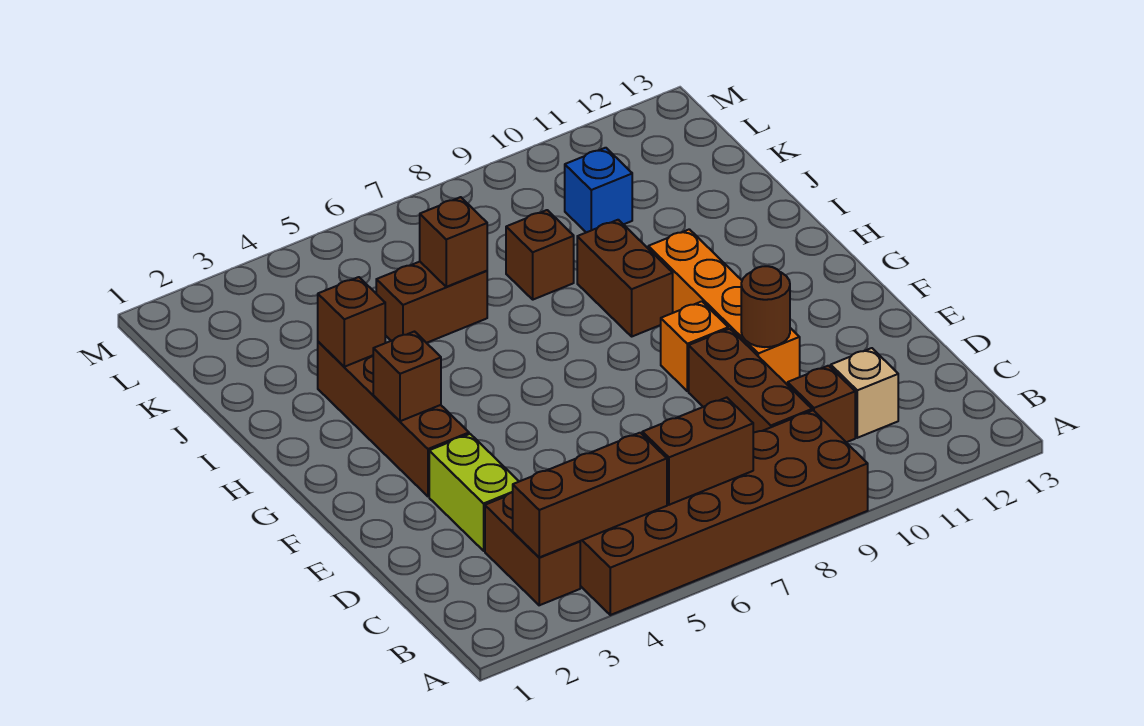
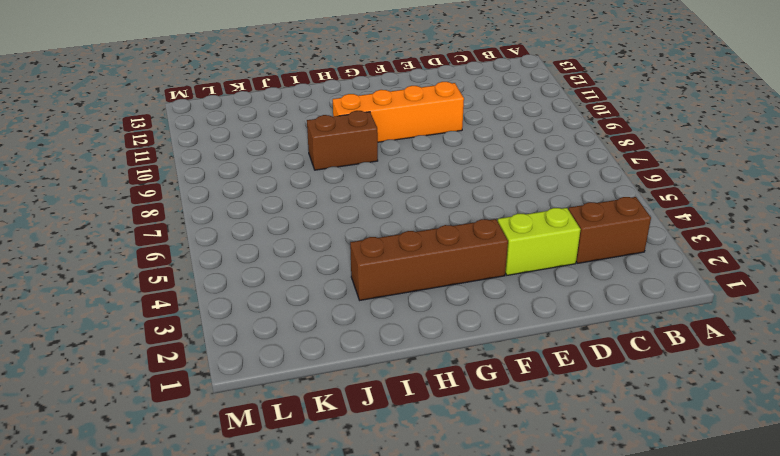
none -> brown 2x6 brick [580,410,868,615]
none -> brown 1x3 brick [689,329,812,433]
none -> brown 1x1 brick [788,366,855,442]

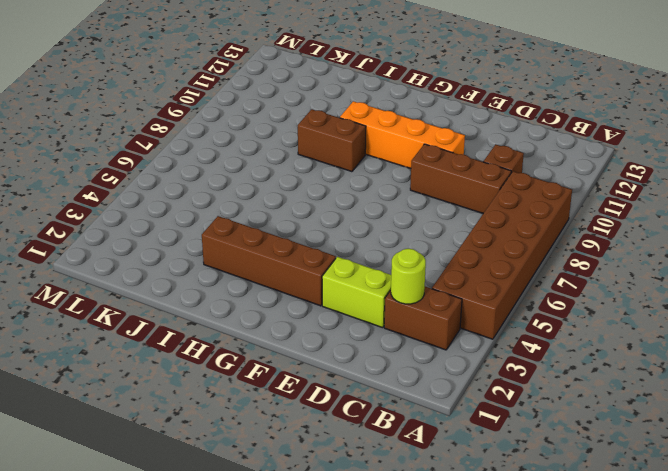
lime 1x1 round brick [391,249,426,304] -> none
none -> tan 1x1 brick [831,348,898,438]
none -> orange 1x1 brick [661,301,728,391]
none -> brown 1x2 brick [376,262,487,343]

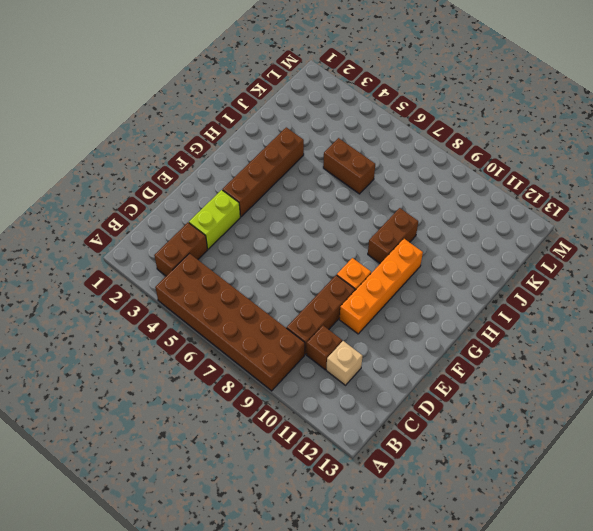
none -> brown 1x1 brick [506,210,574,300]
none -> blue 1x1 brick [565,148,632,232]
none -> brown 1x3 brick [513,433,667,557]

